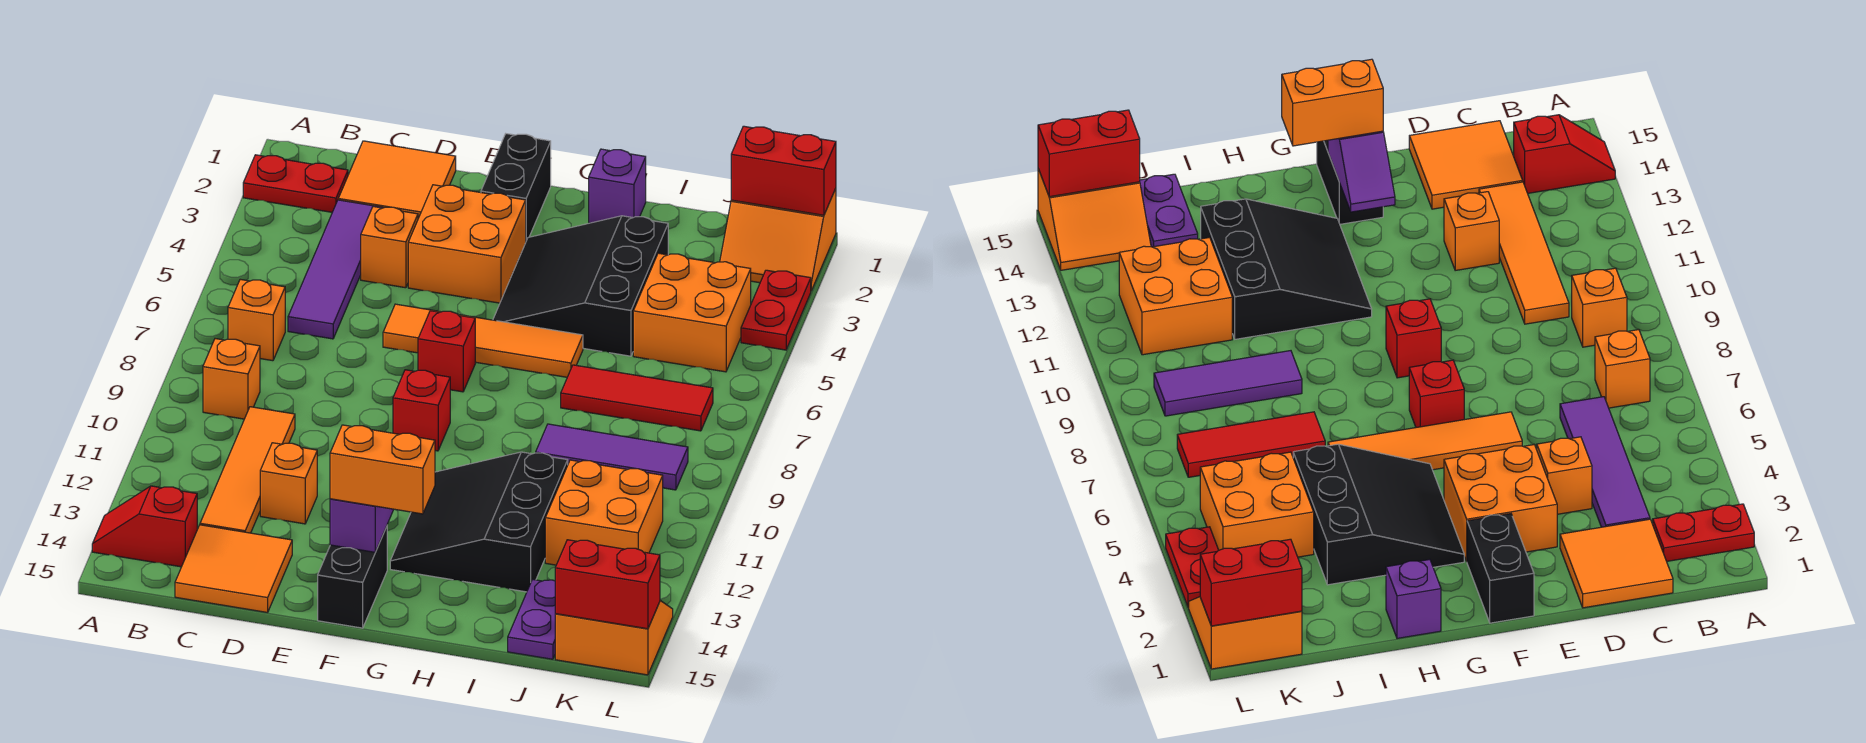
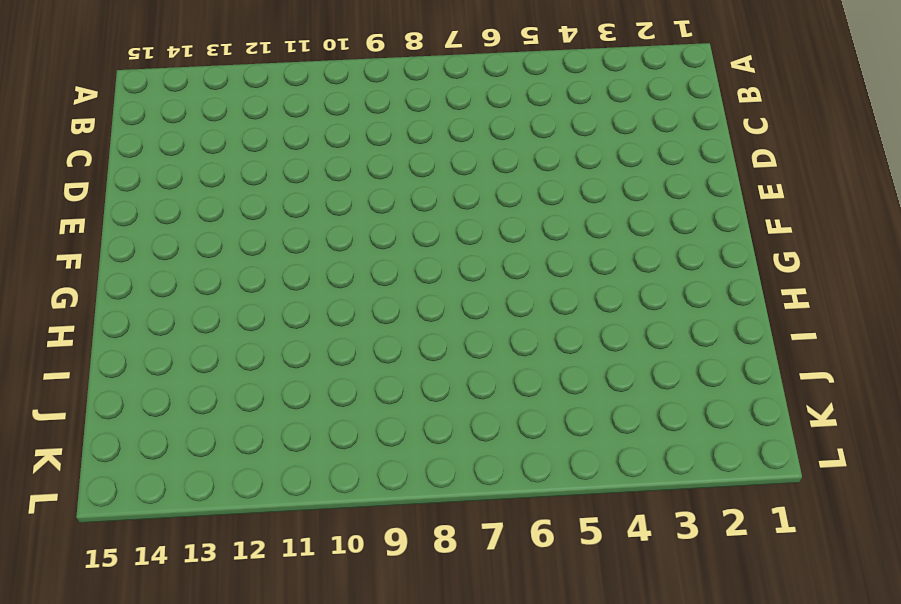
none -> red 1x2 plate [243,155,348,212]
none -> red 1x2 slope [92,486,197,567]
none -> orange 1x1 brick [228,279,285,361]
none -> orange 1x1 brick [203,339,260,419]

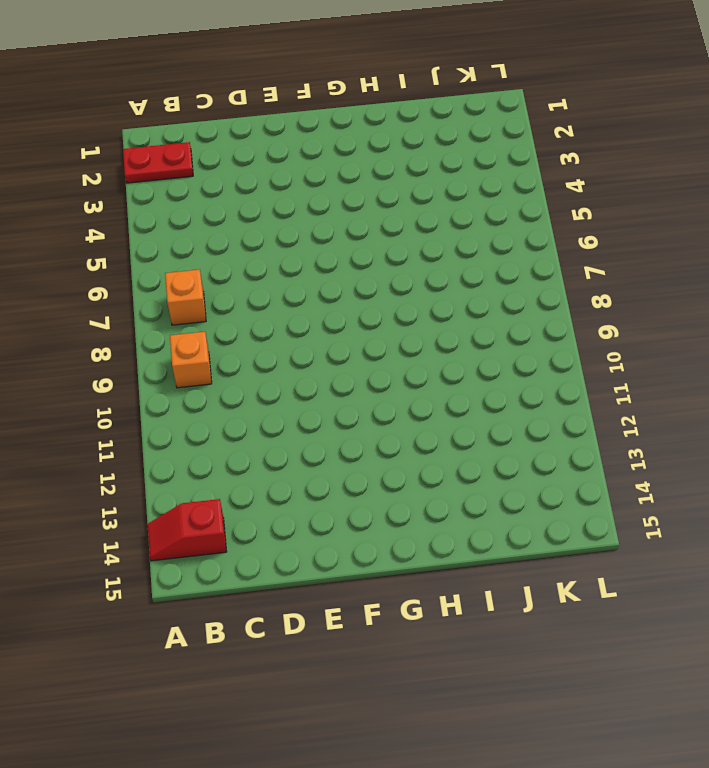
none -> orange 2x2 tile [338,141,456,218]
none -> purple 1x4 tile [288,200,383,339]
none -> orange 1x4 tile [200,407,295,533]
none -> orange 2x2 tile [175,525,292,612]

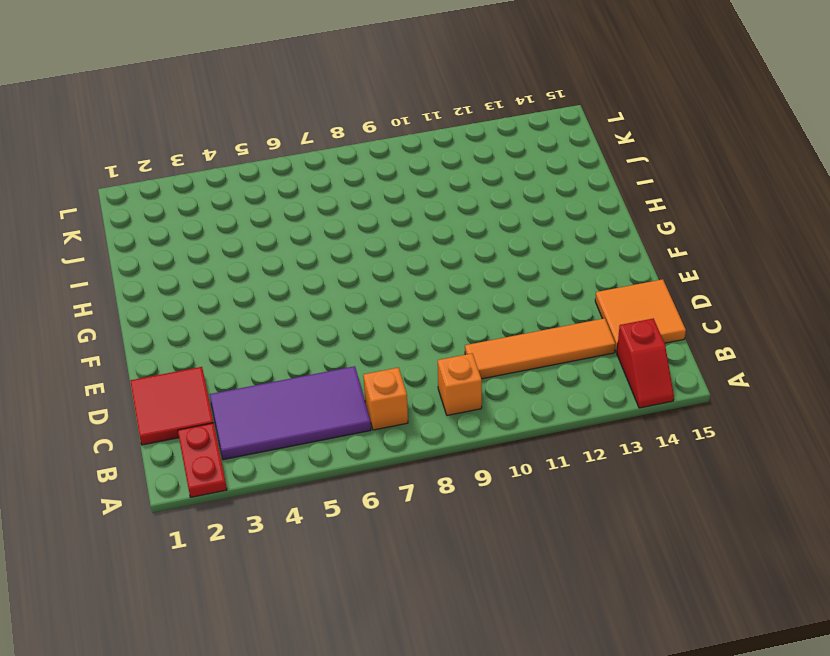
purple 2x4 tile [210,366,371,460] -> purple 1x4 tile [288,200,383,339]
red 2x2 tile [130,367,214,445] -> orange 2x2 tile [338,141,456,218]
none -> orange 1x1 brick [361,207,418,288]
none -> orange 1x1 brick [260,443,317,524]
none -> orange 2x2 brick [408,185,526,303]
none -> orange 1x4 tile [383,304,583,377]

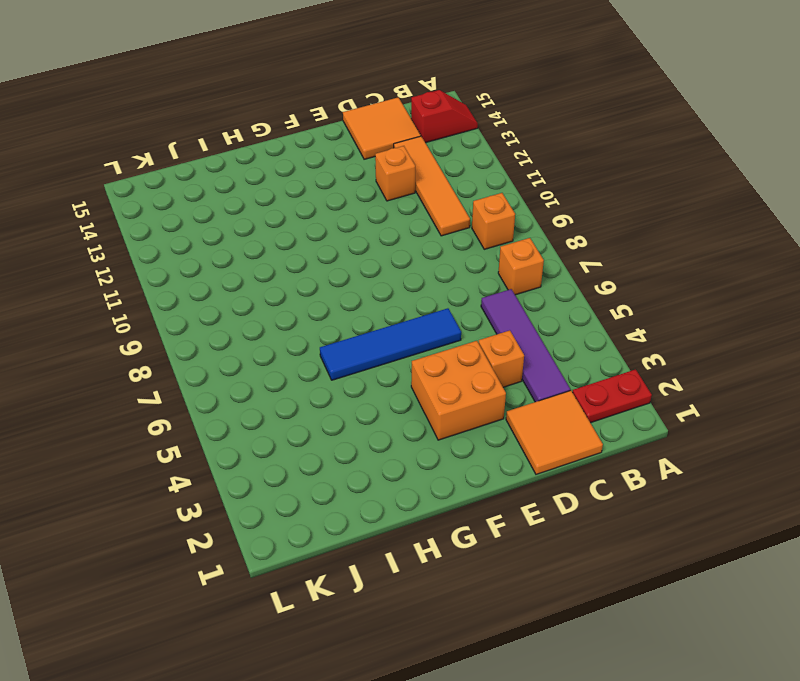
blue 1x4 tile [320,308,461,380] -> orange 1x4 tile [383,304,583,377]
none -> black 1x2 brick [481,134,551,241]
none -> red 1x1 brick [418,311,475,392]
none -> red 1x1 brick [393,370,450,451]
none -> black 1x2 brick [318,526,387,628]

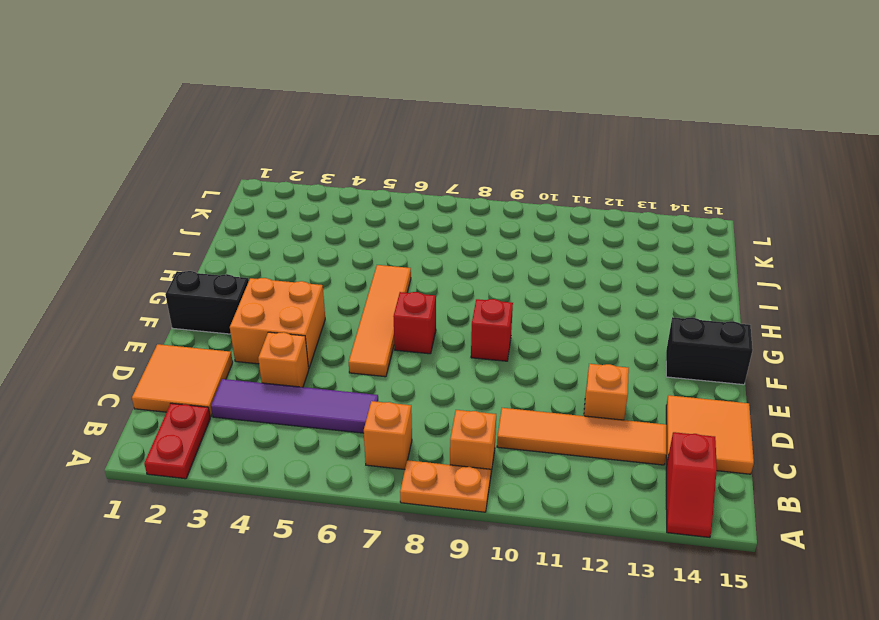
orange 1x2 plate [400,460,491,512] -> none
none -> black 3x3 slope [493,216,668,356]
none -> black 3x3 slope [390,452,568,592]
none -> purple 1x1 brick [589,149,646,223]
none -> red 1x3 tile [561,365,713,431]

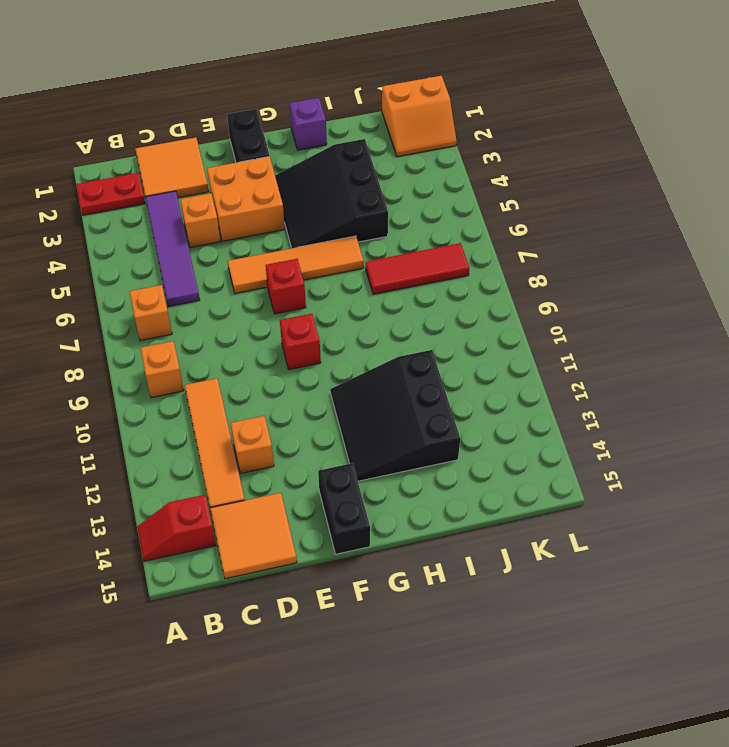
none -> purple 1x3 tile [536,424,688,490]
none -> orange 2x2 brick [633,253,751,372]
none -> orange 2x2 brick [545,460,663,565]
none -> purple 1x2 plate [508,580,555,659]

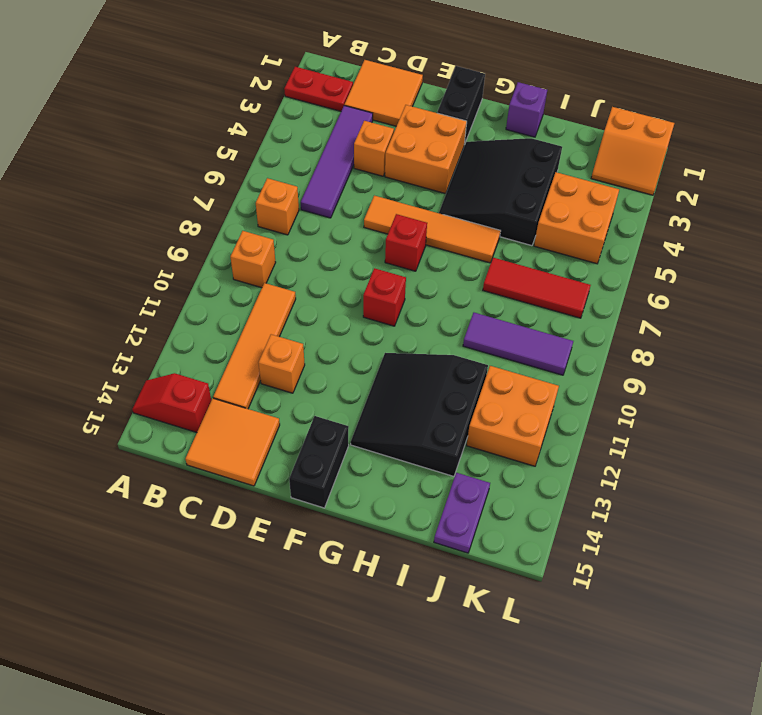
none -> orange 2x2 slope [555,601,673,675]
none -> red 1x2 plate [741,270,811,350]
none -> purple 1x2 slope [330,499,394,552]
none -> red 1x2 brick [731,126,836,215]

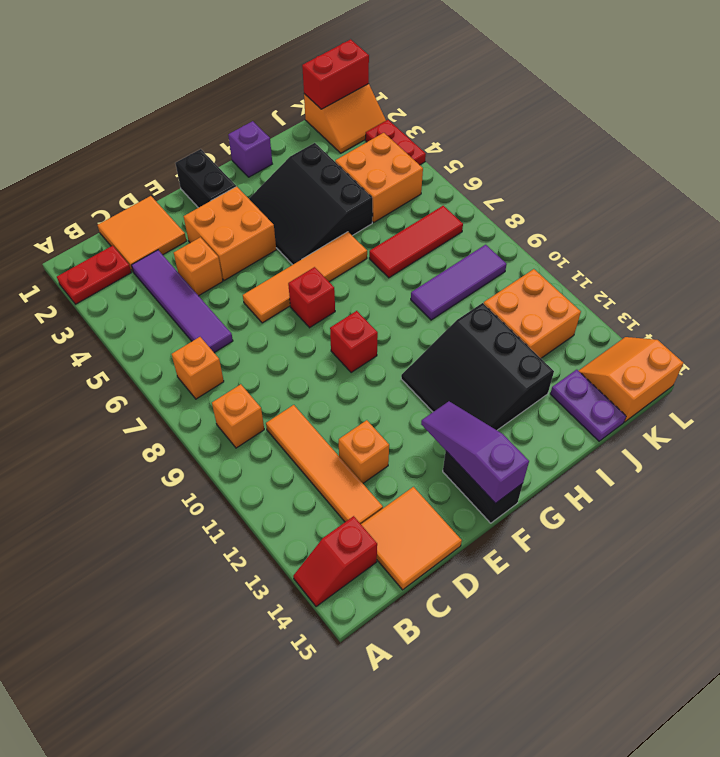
purple 1x3 slope [421,401,529,503] -> purple 1x2 slope [330,499,394,552]
none -> red 1x2 brick [555,540,660,629]
none -> orange 1x2 brick [330,425,435,514]

